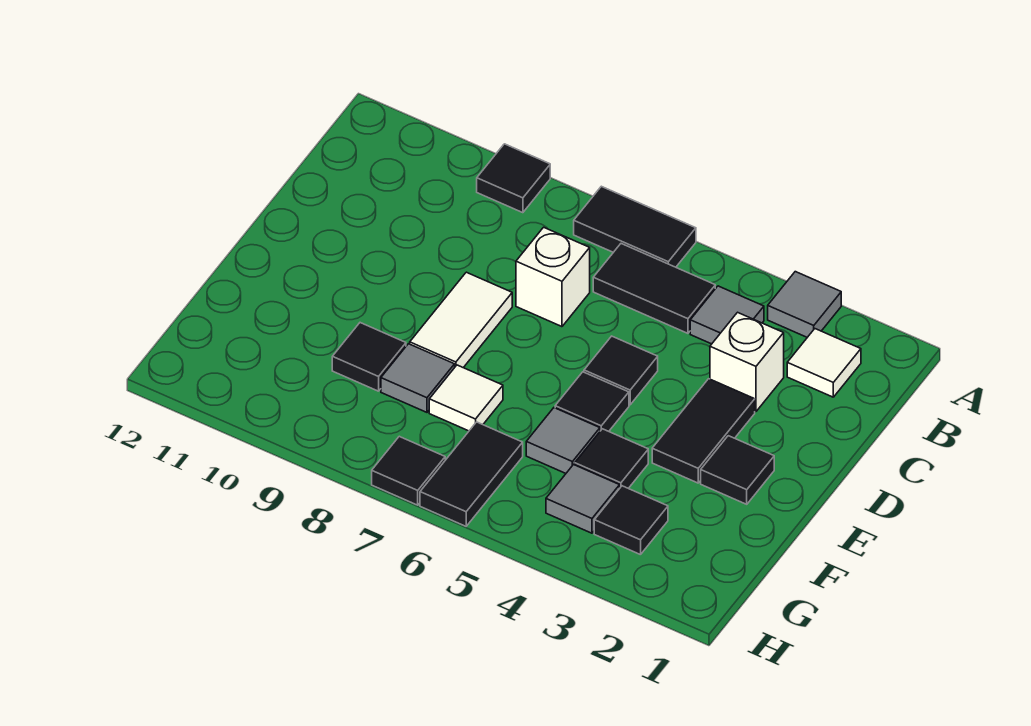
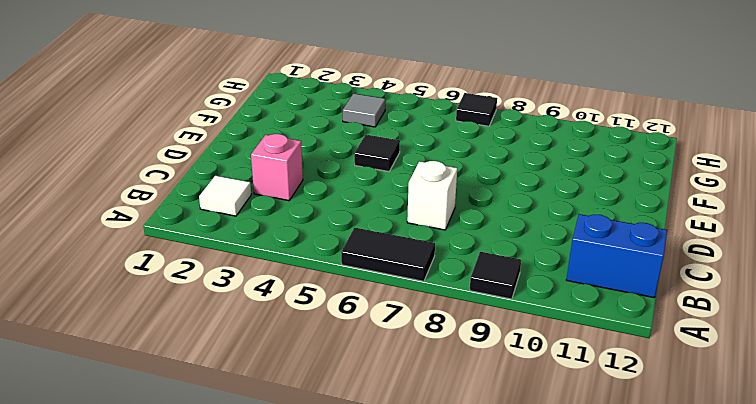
blue 1x2 brick [566,214,667,298] -> none
pink 1x1 brick [251,134,303,201] -> white 1x1 brick [710,312,784,412]
none -> grey 1x1 tile [768,272,841,337]
none -> grey 1x1 tile [690,286,764,344]
none -> black 1x2 tile [593,244,715,333]

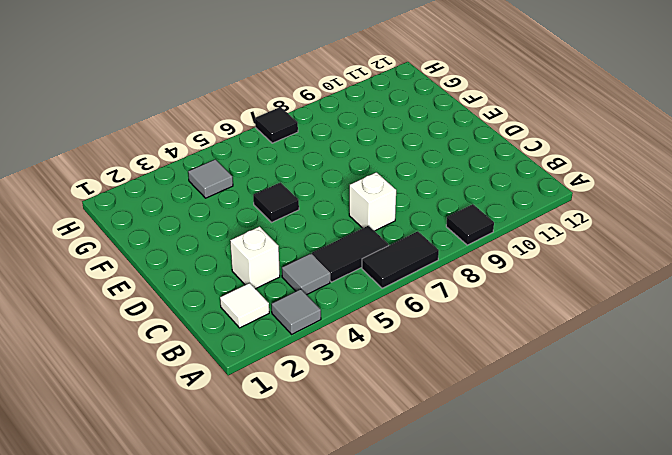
none -> black 1x2 tile [652,379,755,483]
none -> black 1x1 tile [584,336,658,405]
none -> white 1x2 tile [410,272,512,368]

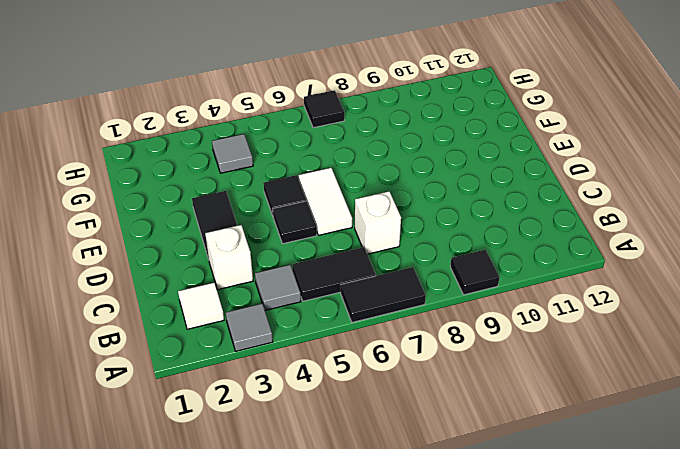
white 1x2 tile [299,168,352,235] -> white 1x2 tile moved to [410,272,512,368]
none -> black 1x1 tile [701,436,774,504]
none -> black 1x1 tile [575,429,648,488]
none -> grey 1x1 tile [526,408,600,473]

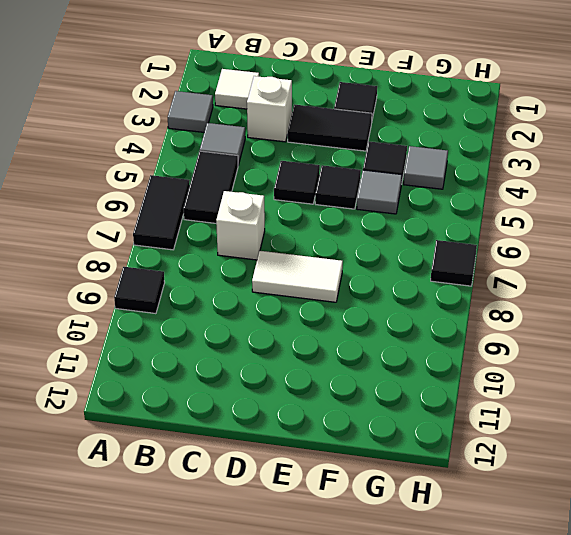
none -> white 1x1 tile [429,365,503,431]
none -> grey 1x1 tile [381,344,455,412]
none -> black 1x1 tile [332,323,406,391]

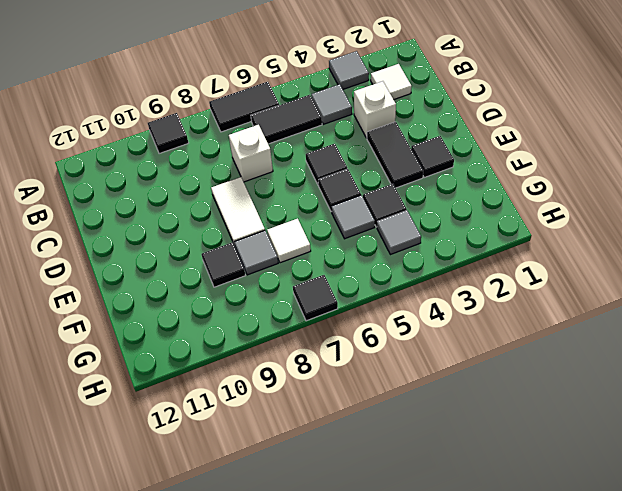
none -> black 1x1 tile [594,486,668,555]
none -> black 1x2 tile [420,422,523,526]

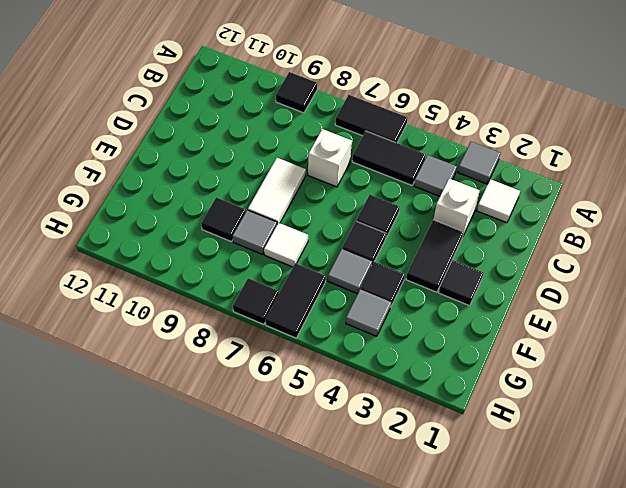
none -> black 1x1 tile [594,486,668,555]

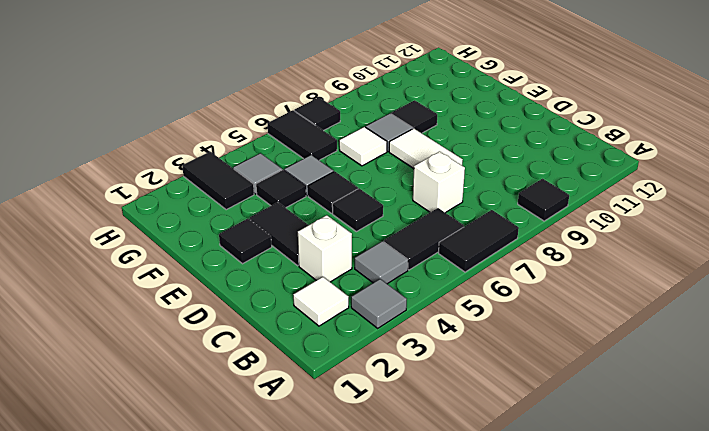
black 1x2 tile [182,152,254,210] -> black 1x1 tile [594,486,668,555]

